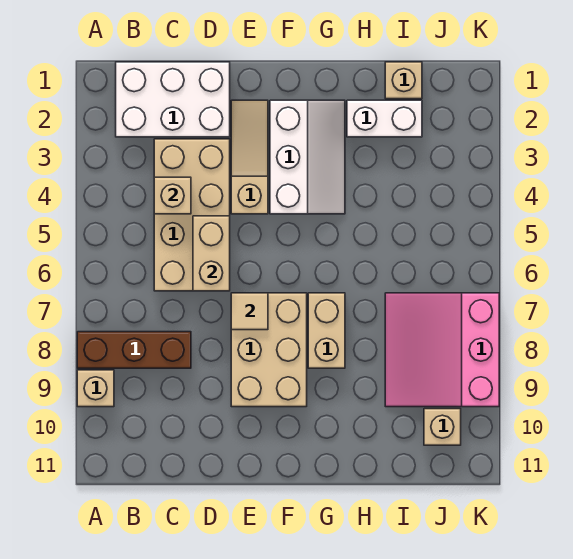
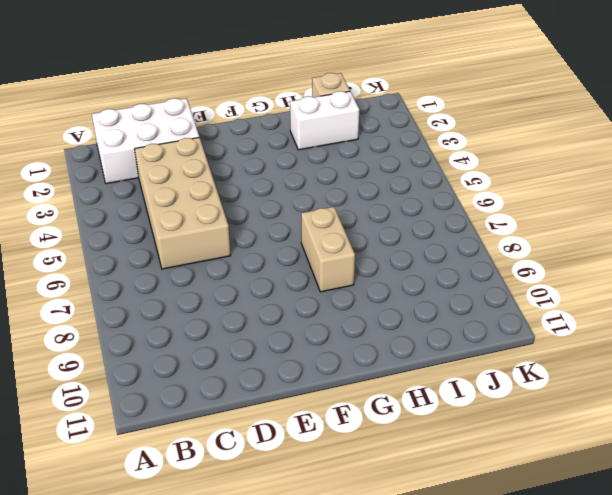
none -> brown 1x3 brick [77,332,191,368]
none -> tan 1x1 brick [77,370,114,407]
none -> tan 1x3 slope [231,100,268,214]

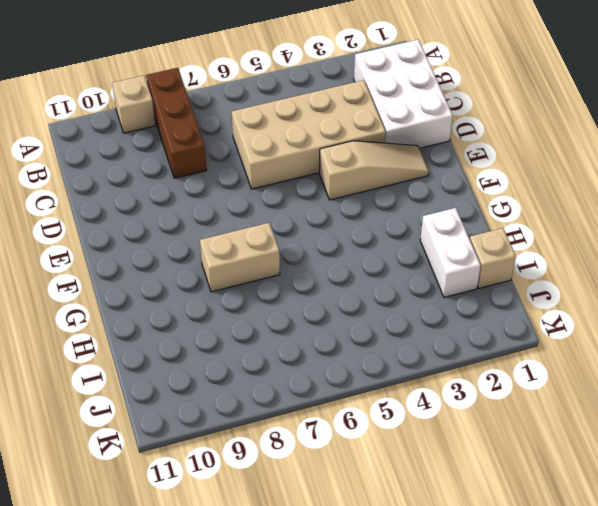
none -> tan 2x3 brick [231,293,307,407]
none -> white 2x3 slope [270,100,345,214]
none -> pink 3x3 slope [385,293,499,407]

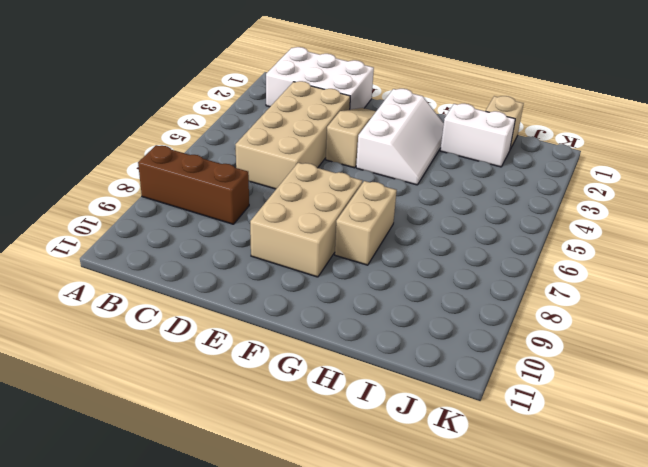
none -> tan 1x1 brick [77,370,114,407]
none -> pink 3x3 slope [385,293,499,407]
none -> tan 1x1 brick [424,409,461,445]

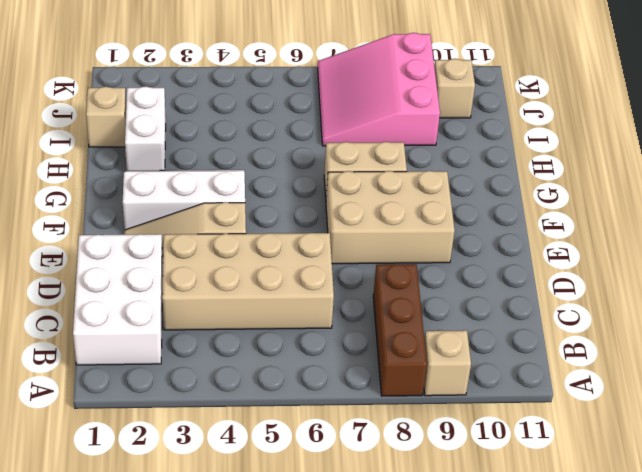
pink 3x3 slope [318,33,440,146] -> pink 3x3 slope turned to [385,293,499,407]
none -> tan 1x1 brick [154,177,191,214]
none -> tan 1x2 brick [193,216,230,291]
none -> tan 1x1 tile [231,293,268,330]

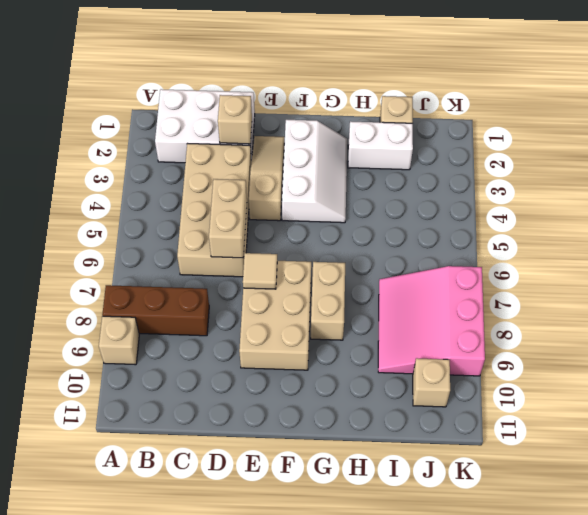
tan 1x1 brick [218,95,252,144] -> tan 1x1 brick moved to [154,177,191,214]

